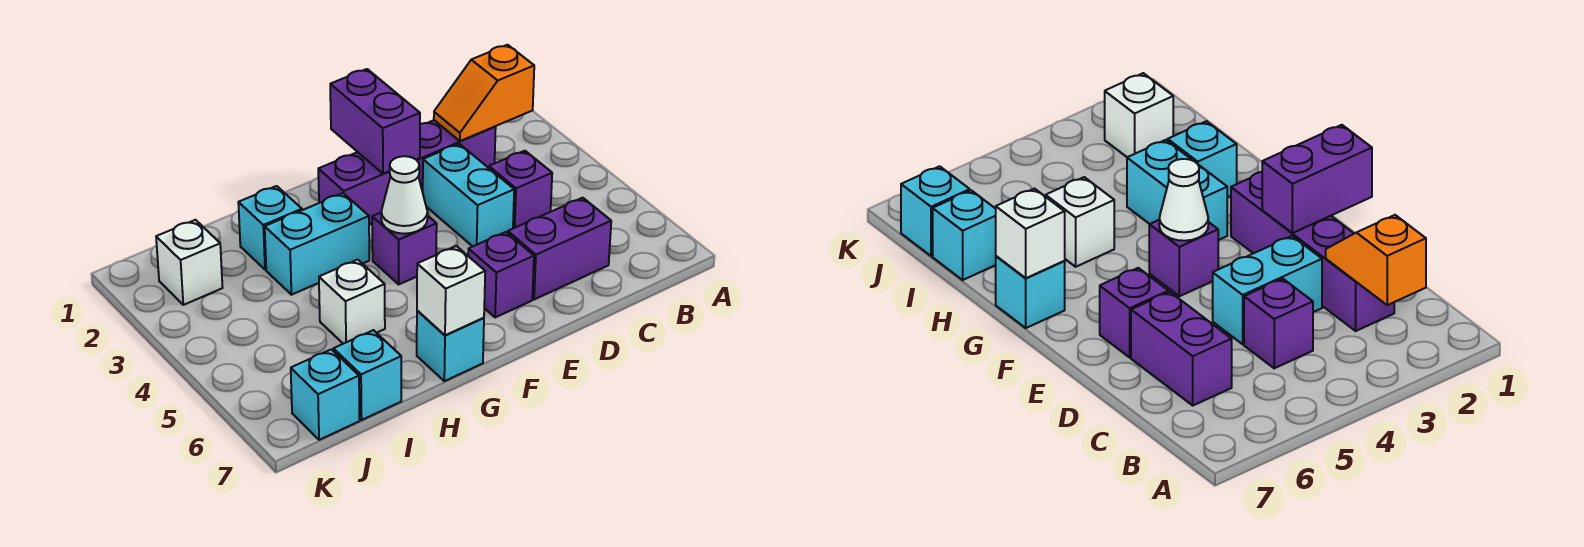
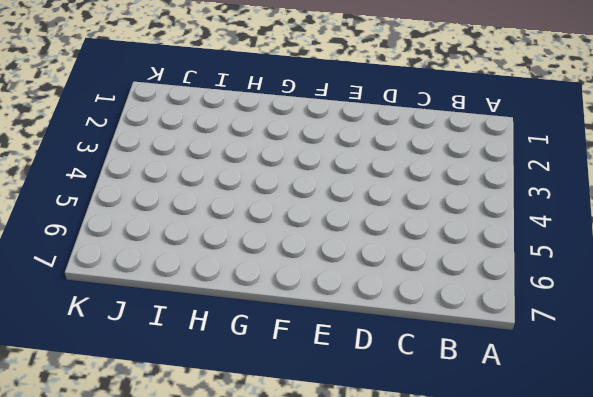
none -> purple 1x4 brick [318,120,496,225]
none -> purple 1x1 brick [489,151,552,228]
none -> purple 1x2 brick [508,198,611,300]

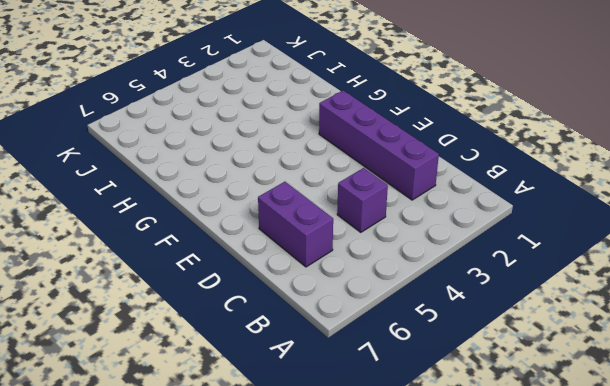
none -> cyan 1x2 brick [423,144,514,247]
none -> purple 1x1 brick [468,232,534,318]
none -> purple 1x1 brick [372,213,437,284]

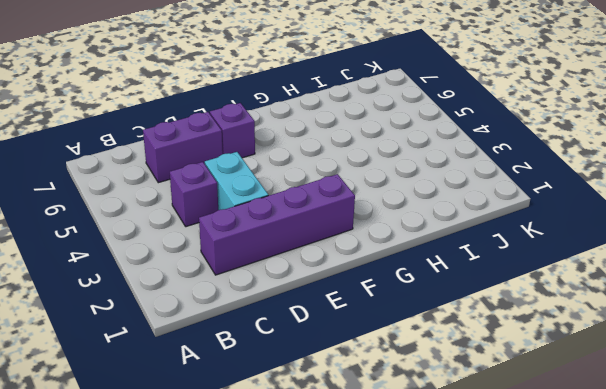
none -> purple 1x1 brick [372,213,437,284]
none -> cyan 1x2 brick [265,193,369,295]
none -> cyan 1x1 brick [417,311,484,381]

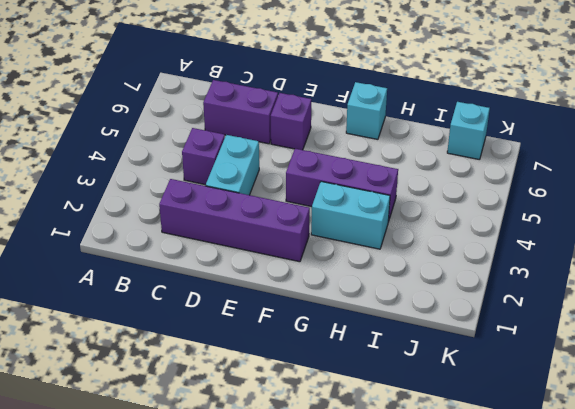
purple 1x3 brick [286,149,398,222] -> purple 1x1 brick [372,213,437,284]
none -> cyan 1x1 brick [238,186,302,270]
none -> white 1x1 brick [319,260,385,344]
none -> cyan 1x1 brick [333,330,401,420]

